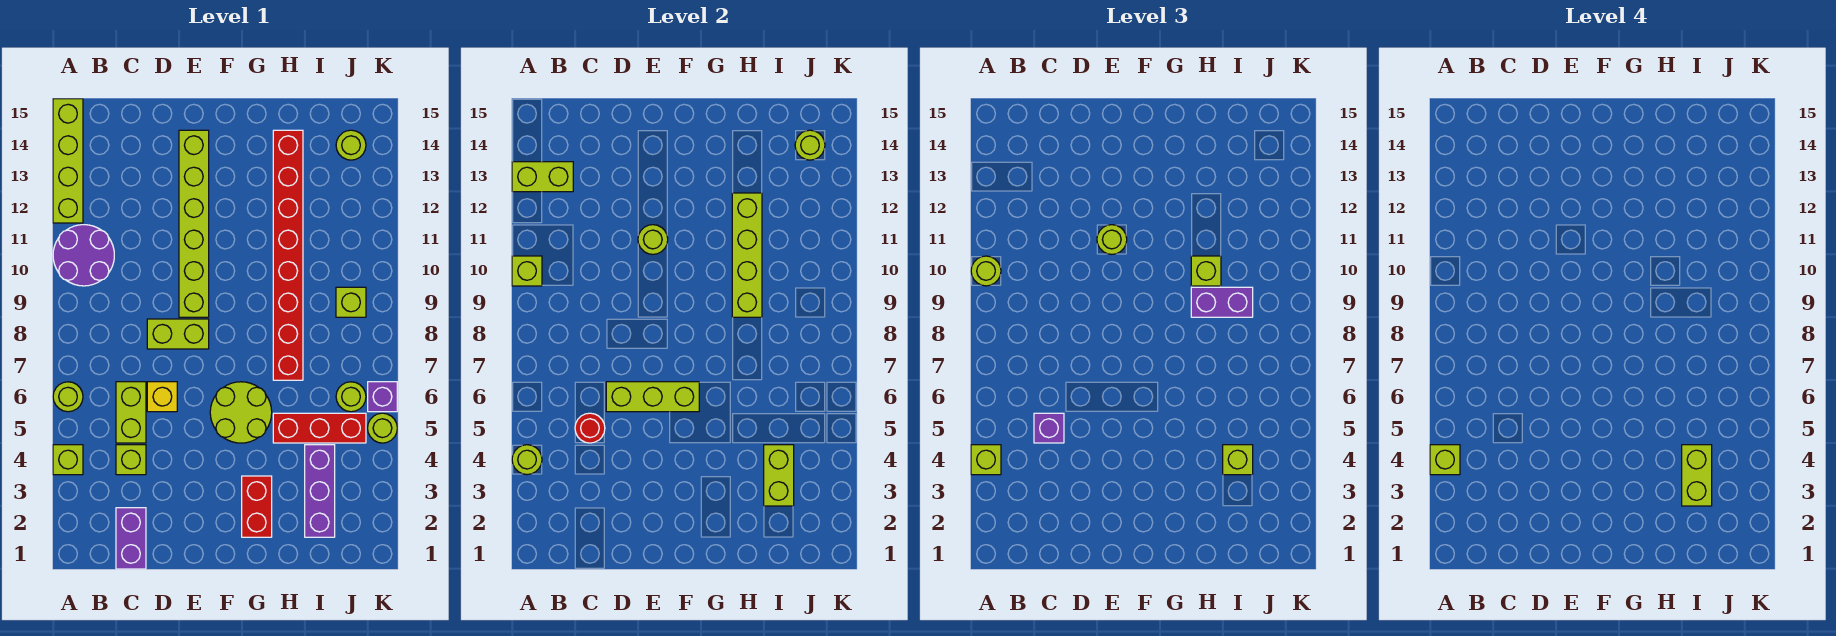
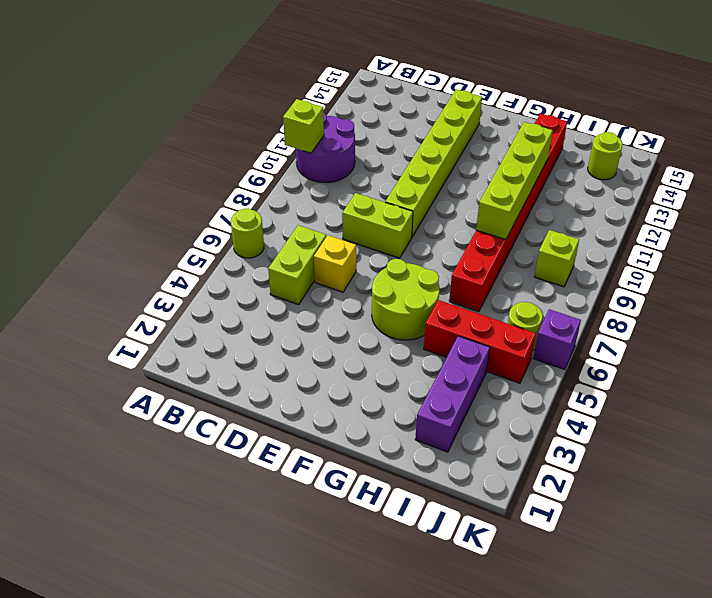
none -> lime 1x1 brick [53,445,83,475]
none -> lime 1x4 brick [53,99,83,223]
none -> purple 1x2 brick [116,508,146,569]
none -> lime 1x1 brick [116,445,146,475]

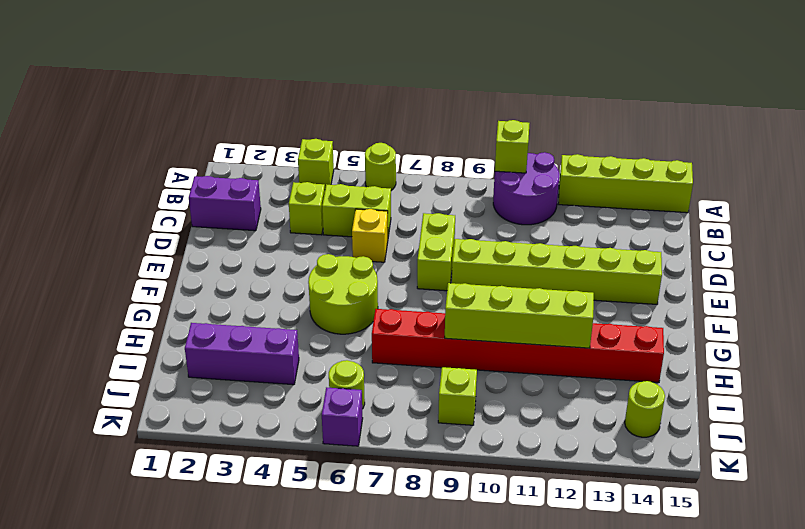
none -> red 1x2 brick [242,476,272,537]
none -> red 1x3 brick [273,413,366,443]
none -> lime 1x1 round brick [368,413,397,443]
none -> lime 1x1 round brick [512,445,542,475]

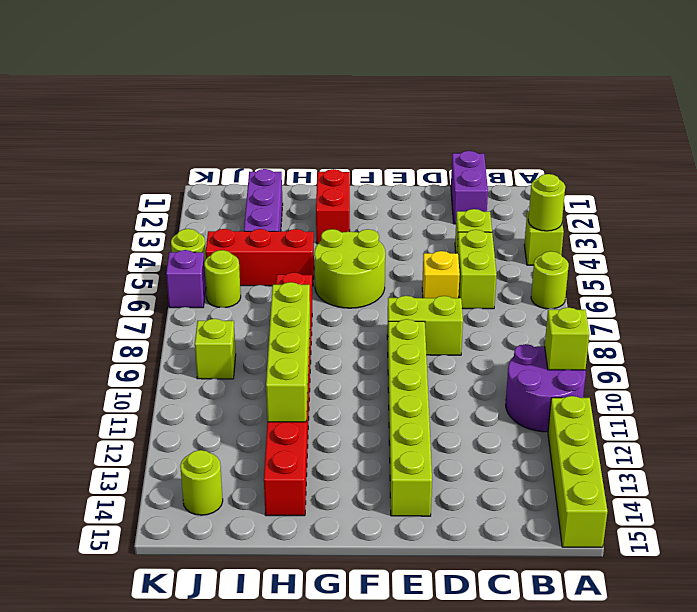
none -> lime 1x2 brick [512,162,573,192]
none -> red 1x1 round brick [575,413,605,443]
none -> lime 1x3 brick [606,382,699,412]
none -> lime 1x1 round brick [638,225,668,254]

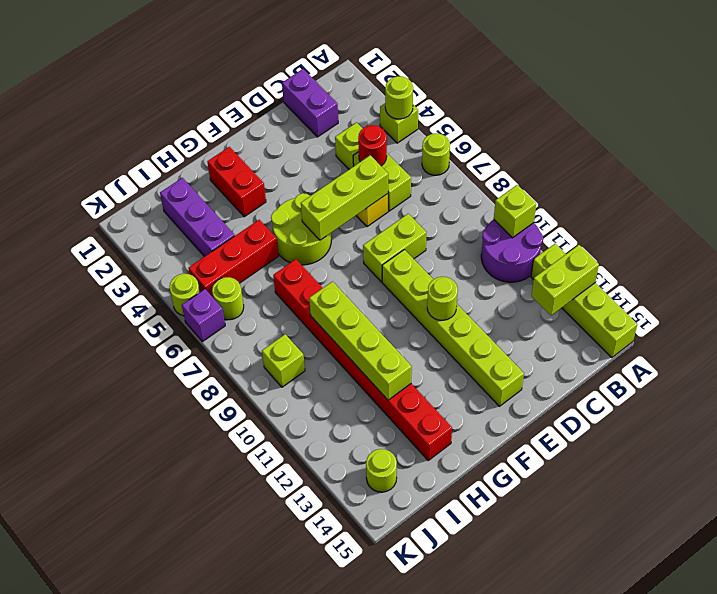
none -> lime 1x2 brick [764,445,794,506]
none -> lime 1x1 round brick [795,130,825,160]
none -> lime 1x1 brick [971,445,1001,475]
none -> lime 1x1 round brick [971,256,1001,286]

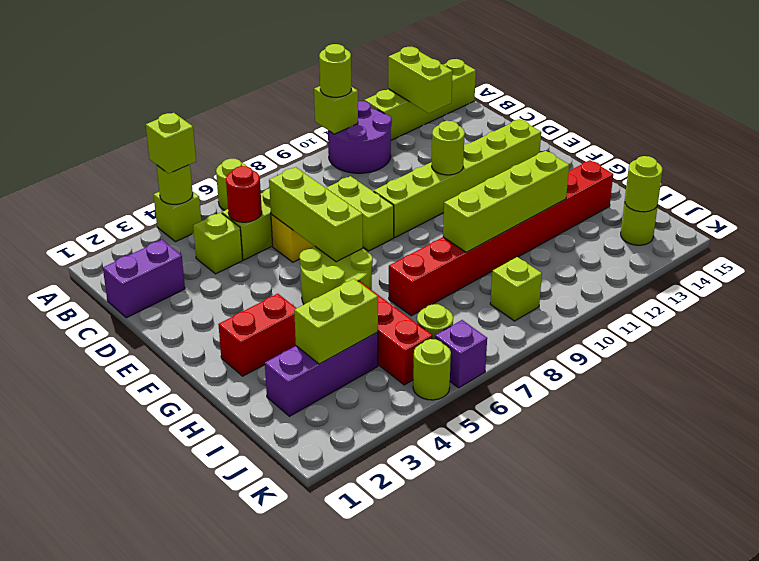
none -> purple 1x1 brick [1034,413,1064,443]
none -> lime 1x1 round brick [1097,225,1127,254]
none -> purple 1x2 brick [1191,287,1253,317]
none -> lime 1x1 brick [1191,256,1221,286]

